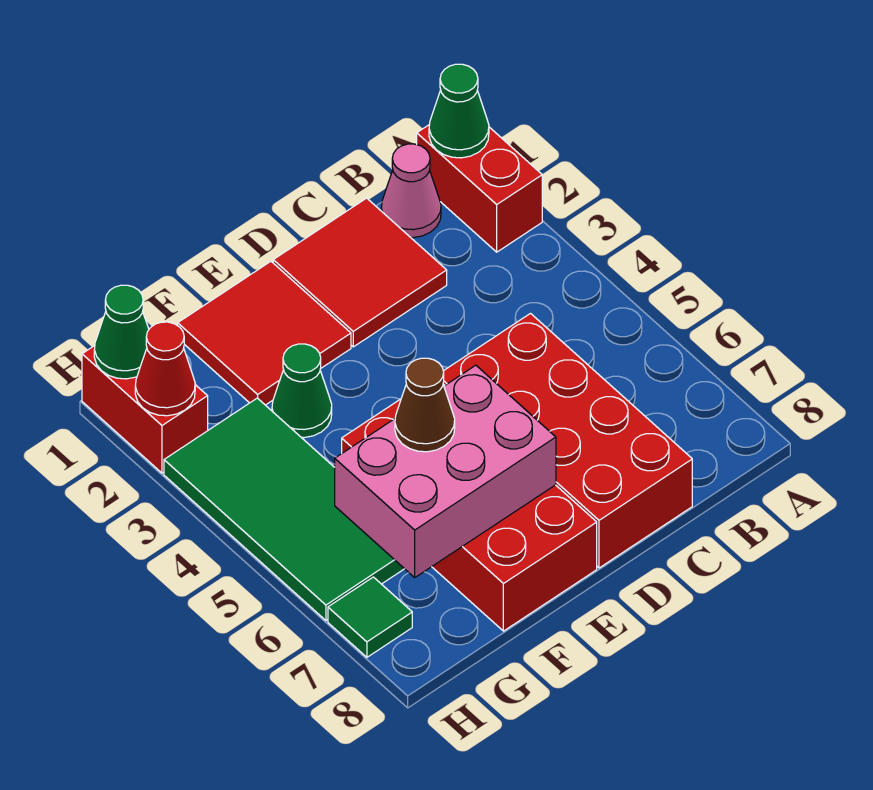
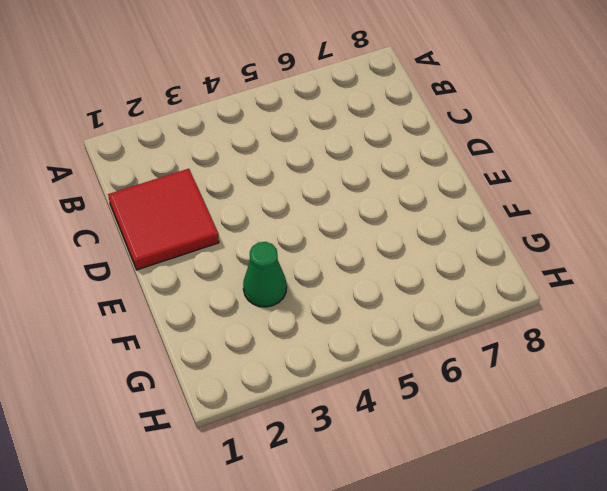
none -> red 1x2 brick [417,124,542,252]
none -> pink 1x1 cone [381,144,441,238]
none -> red 2x4 brick [443,314,692,568]

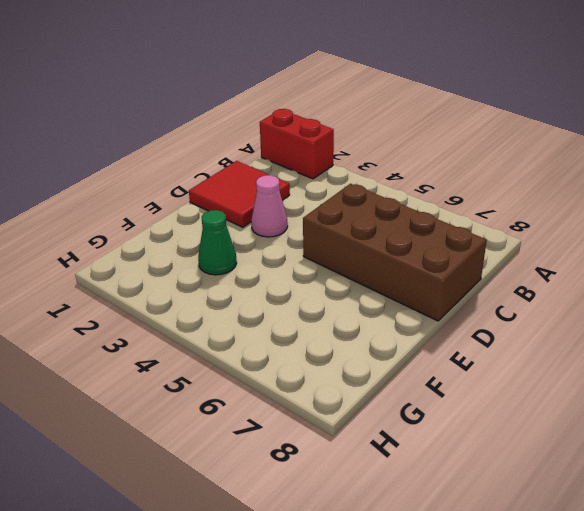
brown 2x4 brick [303,184,487,321] -> red 2x4 brick [443,314,692,568]
pink 1x1 cone [251,175,288,237] -> pink 1x1 cone moved to [381,144,441,238]
none -> red 2x2 tile [178,262,351,405]
none -> red 2x4 brick [342,384,597,631]
none -> green 2x4 tile [164,398,404,620]

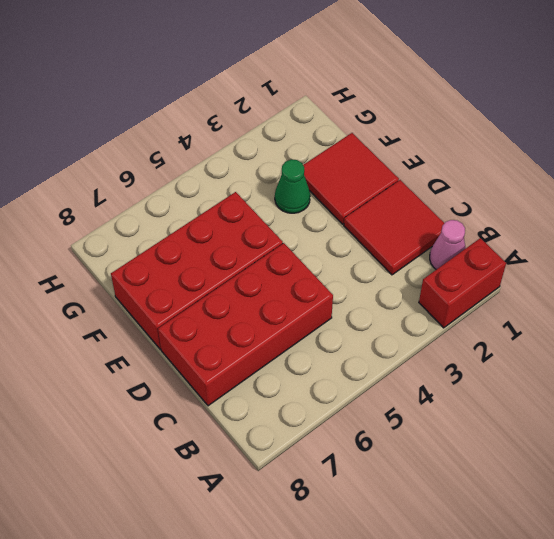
none -> green 2x4 tile [164,398,404,620]
none -> red 1x2 brick [82,346,208,473]
none -> green 1x1 tile [328,577,412,657]

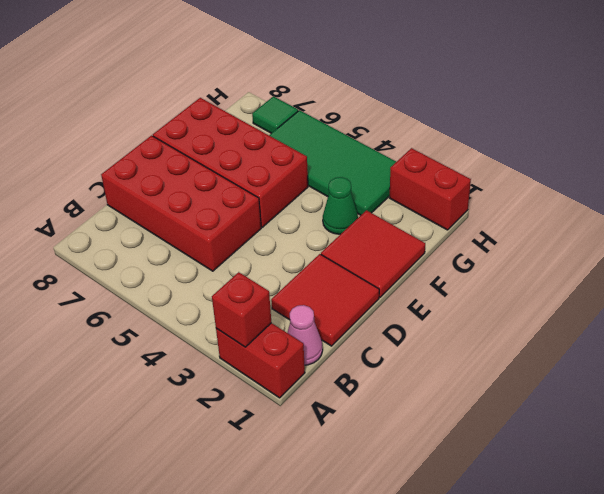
red 1x1 brick [212,272,271,347] -> none
none -> green 1x1 cone [429,64,489,158]
none -> pink 2x3 brick [335,365,556,577]
none -> green 1x1 cone [94,285,149,379]

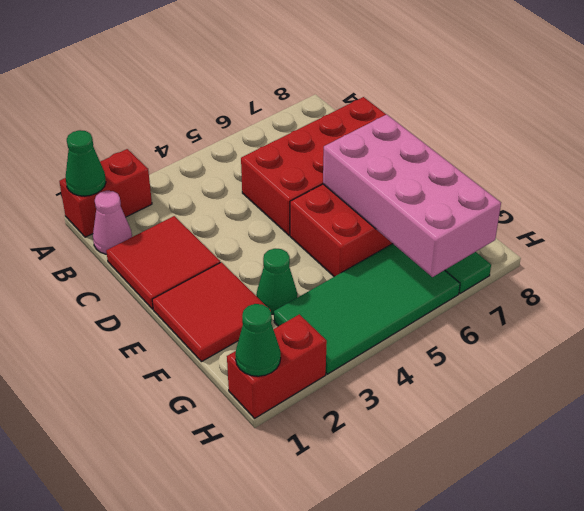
pink 2x4 brick [323,114,501,277] -> pink 2x3 brick [335,365,556,577]
none -> red 1x1 cone [135,322,195,416]
none -> brown 1x1 cone [395,358,455,452]

